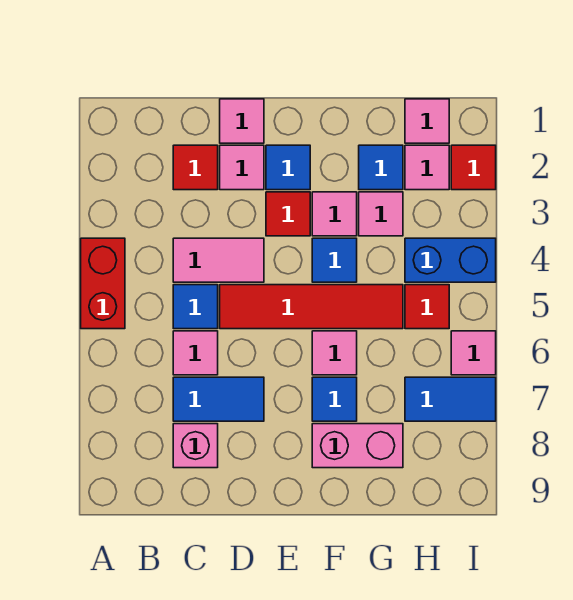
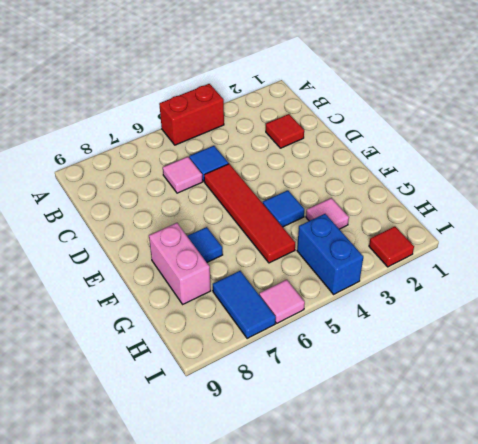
none -> pink 1x2 tile [173,238,264,282]
none -> blue 1x2 tile [173,377,264,421]
none -> pink 1x1 brick [173,424,218,468]

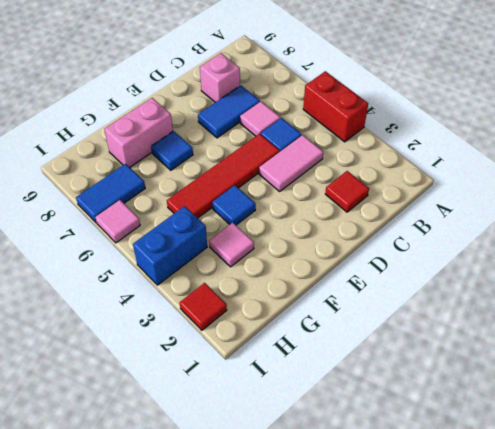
none -> pink 1x1 tile [220,99,264,143]
none -> pink 1x1 tile [220,145,264,190]
none -> blue 1x1 tile [266,145,310,190]

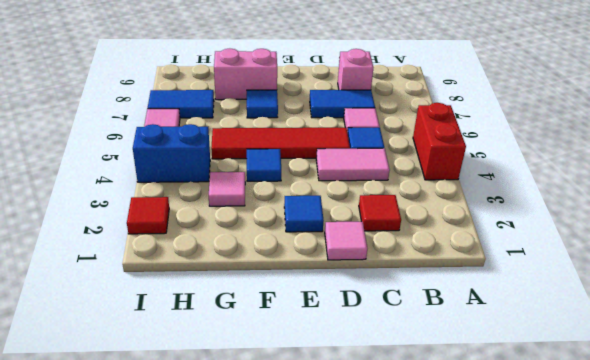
none -> pink 1x1 tile [220,145,264,190]
none -> red 1x1 tile [266,192,310,236]
none -> pink 1x1 tile [312,192,357,236]

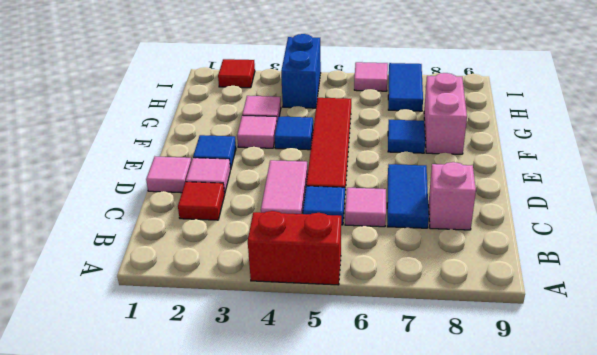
none -> red 1x1 tile [266,192,310,236]
none -> pink 1x1 tile [312,331,357,375]
none -> blue 1x1 tile [359,145,403,190]

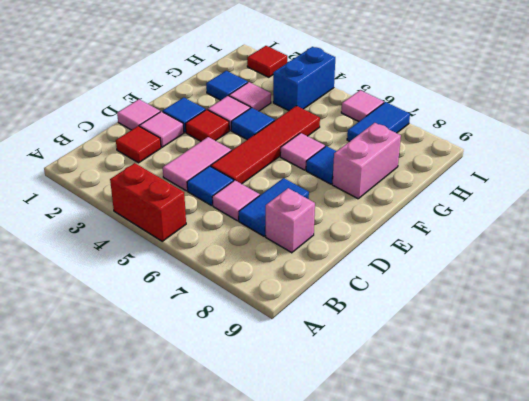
none -> pink 1x1 tile [405,99,449,143]
none -> pink 1x1 tile [405,145,449,190]
none -> red 1x1 tile [405,285,449,329]

